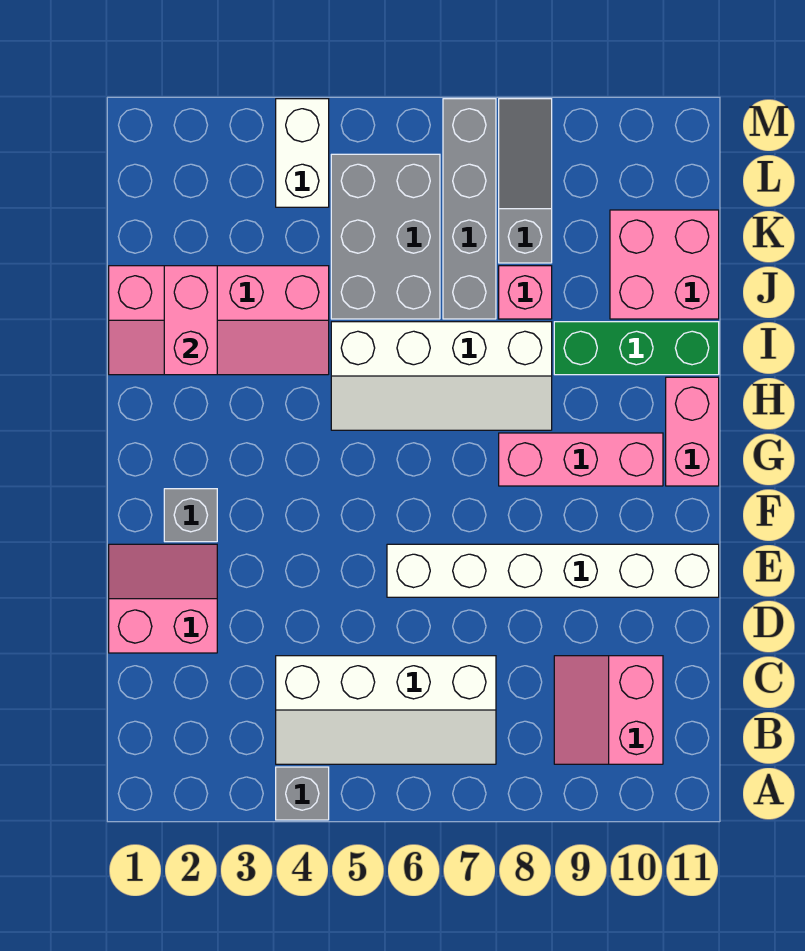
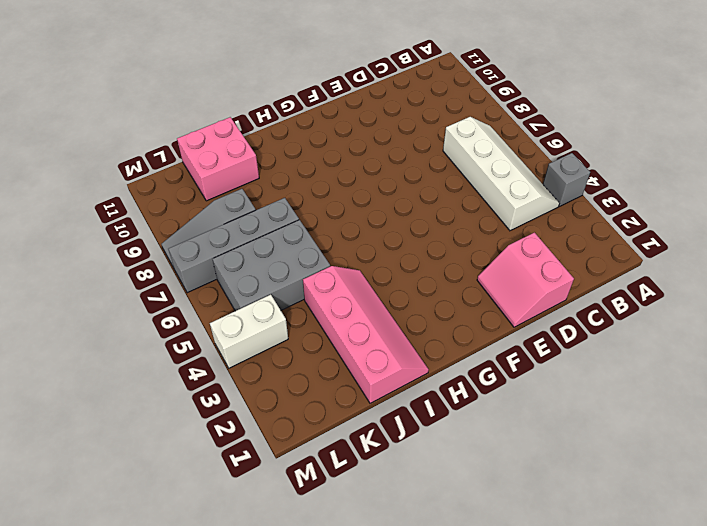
none -> pink 2x2 slope [554,656,663,764]
none -> white 1x6 brick [387,544,719,597]
none -> grey 1x1 brick [164,489,217,542]

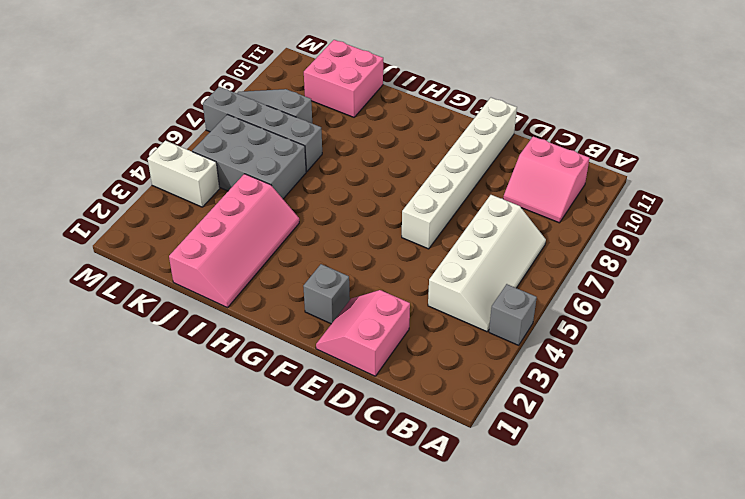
none -> pink 1x3 brick [499,433,663,486]
none -> pink 1x2 brick [666,377,719,486]
none -> white 2x4 slope [331,322,552,430]

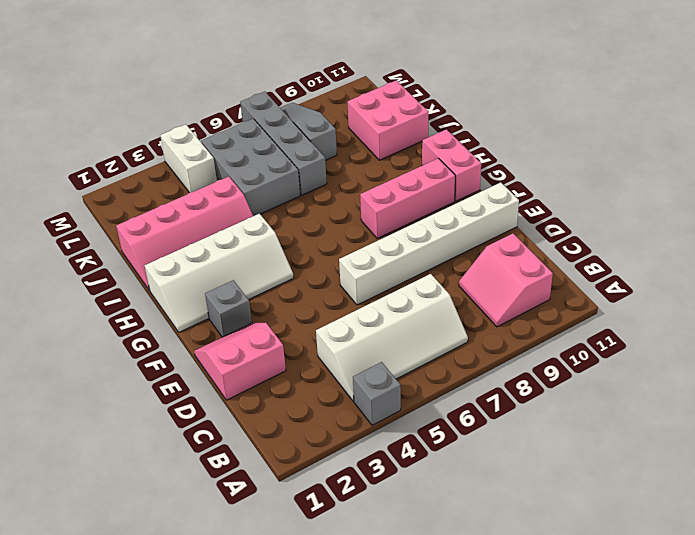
white 2x4 slope [145,214,294,332] -> white 2x4 slope moved to [331,322,552,430]
none -> green 1x3 brick [554,322,719,375]
none -> pink 1x1 brick [499,266,552,319]
none -> pink 1x2 brick [164,266,217,375]

